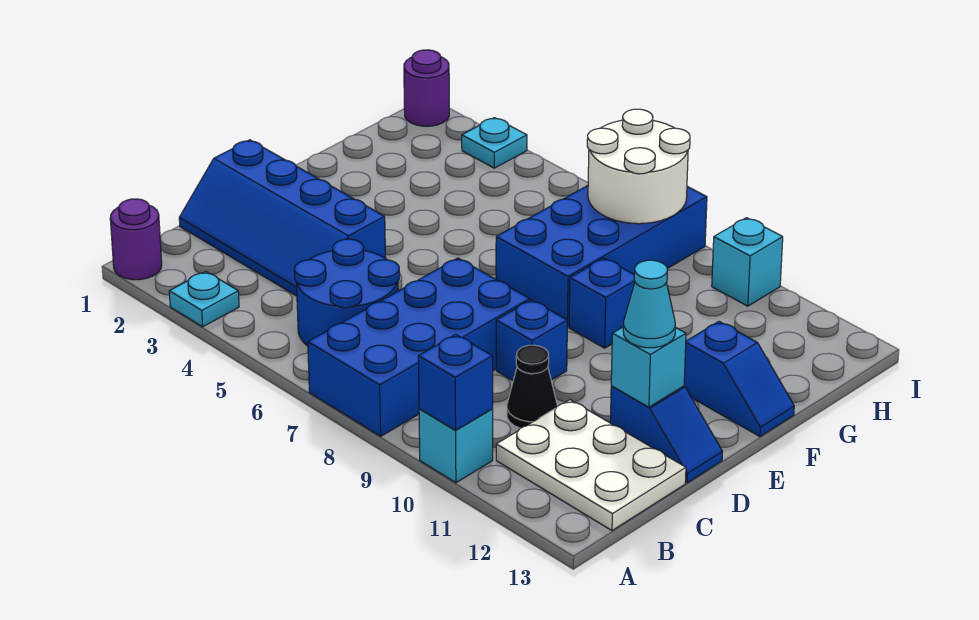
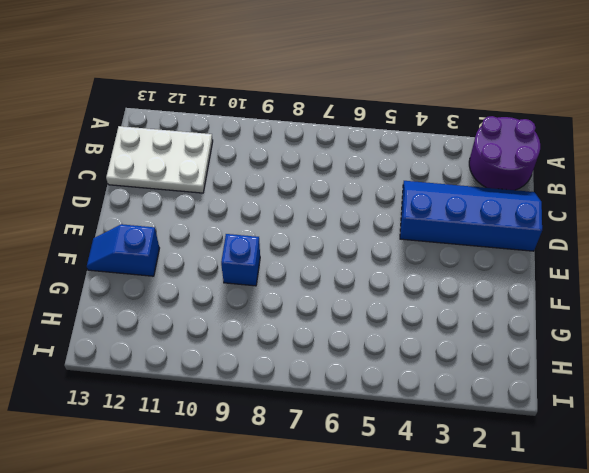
purple 2x2 round brick [469,116,540,190] -> purple 1x1 round brick [110,199,162,280]
none -> cyan 1x1 plate [169,271,239,327]
none -> blue 2x4 brick [308,258,530,436]
none -> cyan 1x1 brick [419,409,493,483]

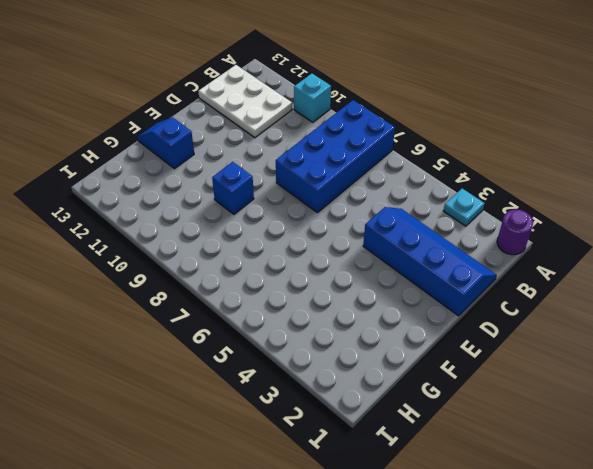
none -> blue 2x2 round brick [294,239,400,346]
none -> black 1x1 cone [507,345,557,429]
none -> blue 1x1 brick [496,300,567,381]

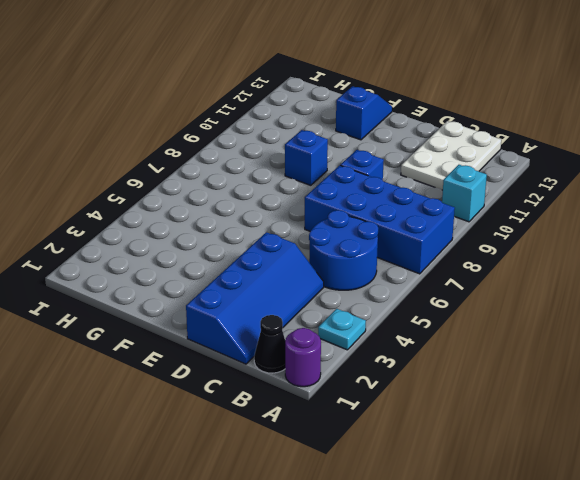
black 1x1 cone [254,315,285,373] -> black 1x1 cone moved to [507,345,557,429]
none -> blue 1x2 slope [610,386,722,483]
none -> blue 2x4 brick [496,186,707,327]
none -> purple 1x1 round brick [404,50,449,126]

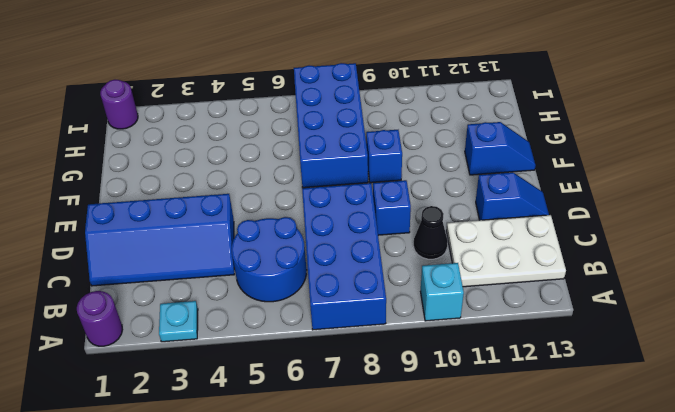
none -> cyan 1x1 plate [462,118,527,168]
none -> cyan 1x1 brick [712,218,783,306]
none -> blue 1x1 brick [418,334,493,430]

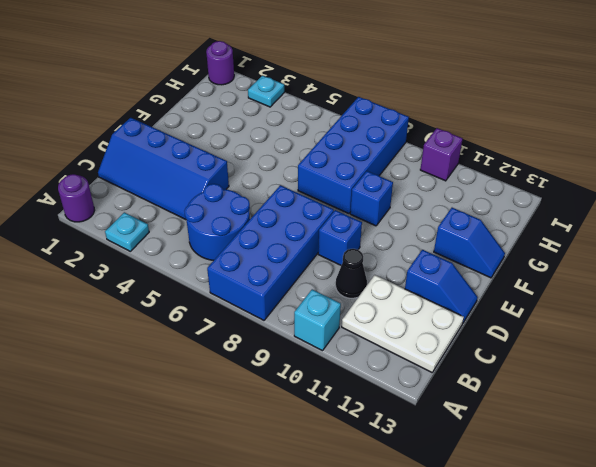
purple 1x1 brick [420,128,463,181] -> cyan 1x1 brick [712,218,783,306]
none -> blue 1x1 brick [418,334,493,430]
none -> cyan 1x1 brick [611,327,686,407]
none -> white 2x2 round brick [587,109,690,224]

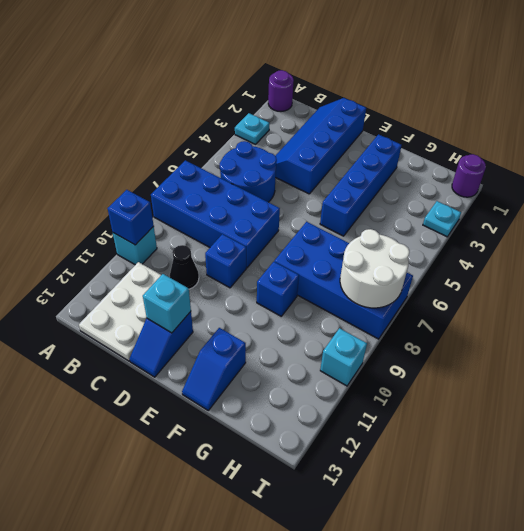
blue 1x4 brick [320,134,402,236] -> none
none -> cyan 1x1 cone [623,260,675,348]

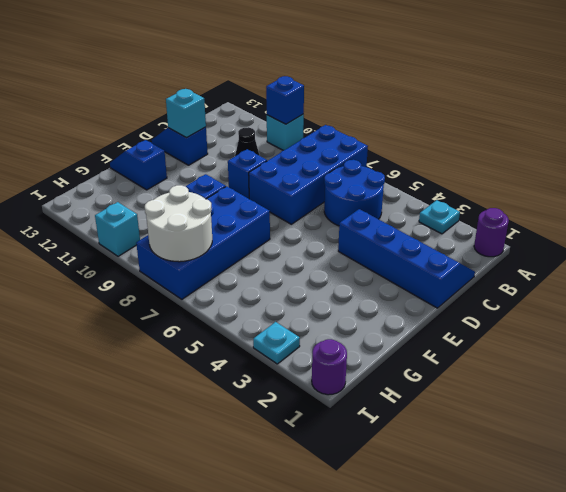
none -> white 2x3 plate [496,400,686,530]
none -> cyan 1x1 cone [623,260,675,348]

